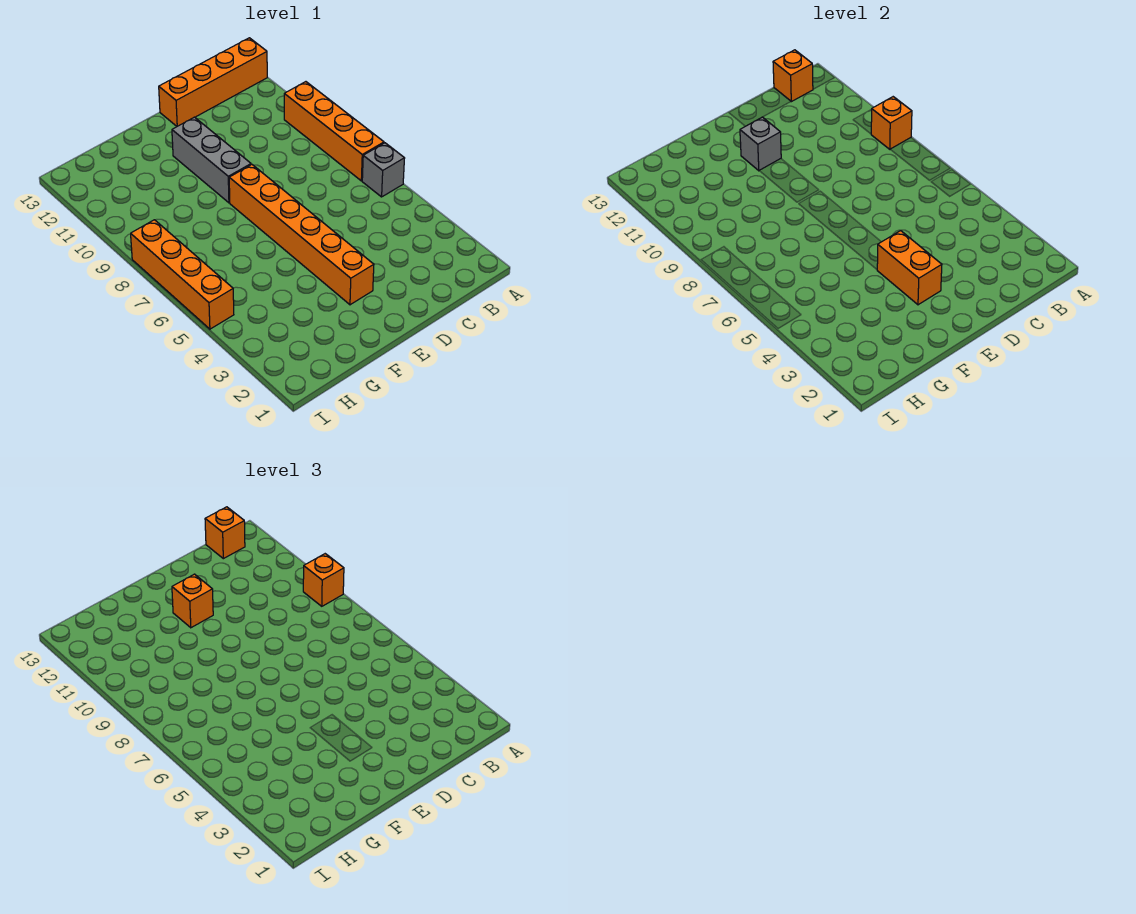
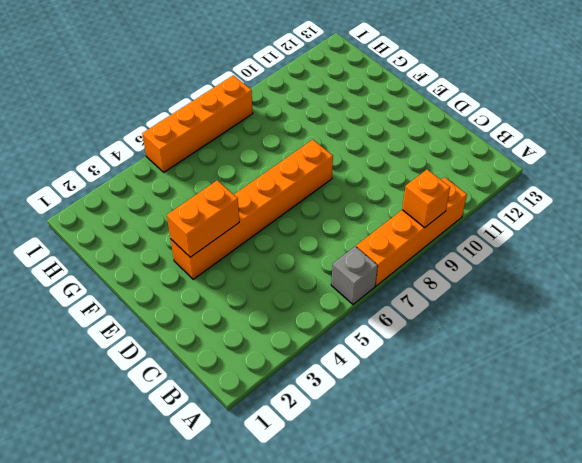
none -> orange 1x4 brick [159,38,267,126]
none -> grey 1x3 brick [172,117,251,203]
none -> orange 1x1 brick [773,50,813,102]

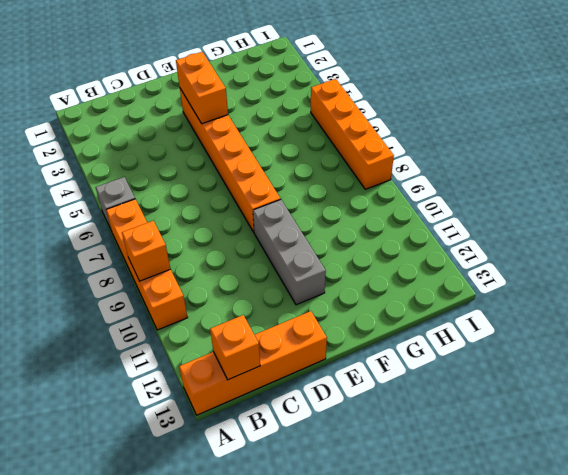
none -> grey 1x1 brick [740,117,781,171]
none -> orange 1x1 brick [303,554,344,606]
none -> orange 1x1 brick [205,507,245,559]

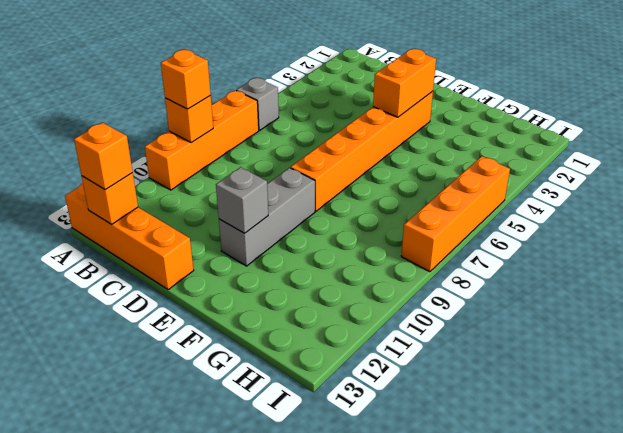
none -> orange 1x1 brick [172,574,213,628]

